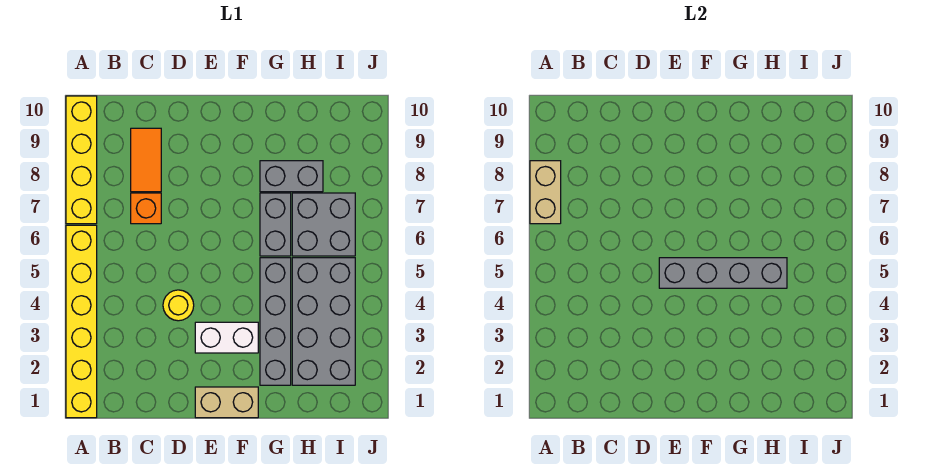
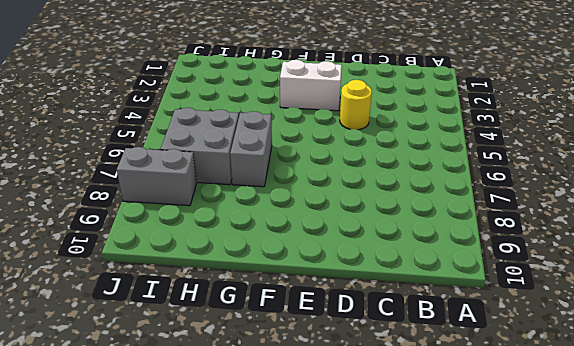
grey 1x2 brick [117,147,197,206] -> grey 1x2 brick moved to [260,161,323,192]
none -> yellow 1x6 brick [66,225,97,418]
none -> yellow 1x4 brick [66,96,97,224]
none -> orange 1x1 brick [131,193,161,224]

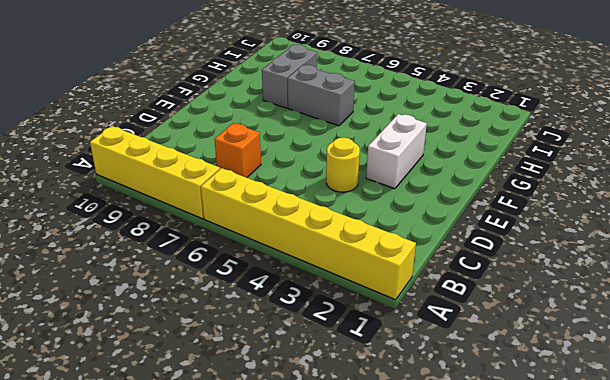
none -> orange 1x2 tile [131,128,161,192]
none -> tan 1x2 brick [195,387,258,418]
none -> grey 1x4 brick [260,258,291,385]

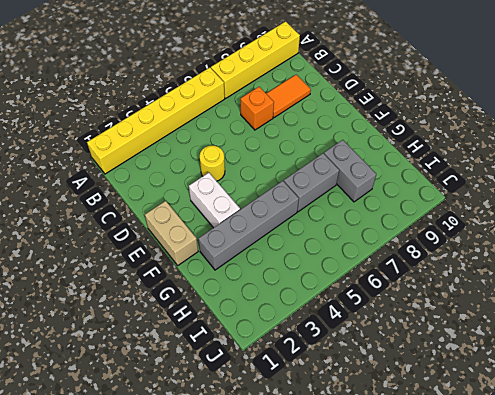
none -> grey 2x4 brick [292,258,355,385]
none -> grey 2x2 brick [292,193,355,256]
none -> tan 1x2 brick [530,161,561,224]

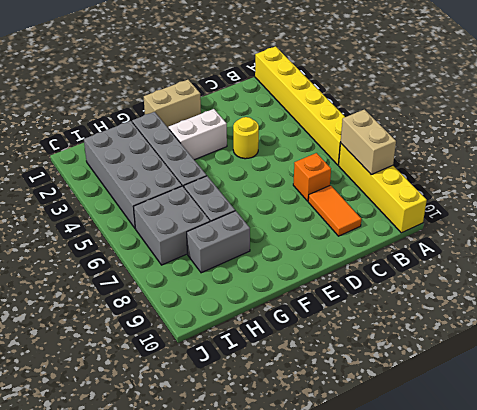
none -> grey 1x4 brick [659,258,787,288]

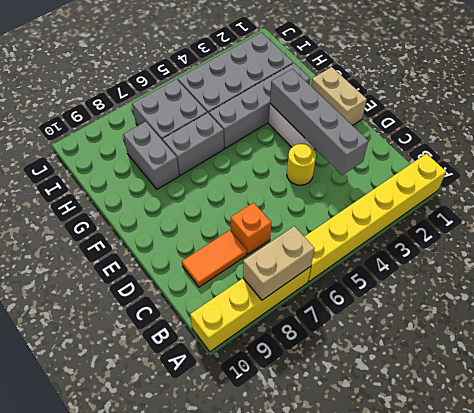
grey 1x4 brick [270,69,368,175] -> grey 1x4 brick moved to [659,258,787,288]

